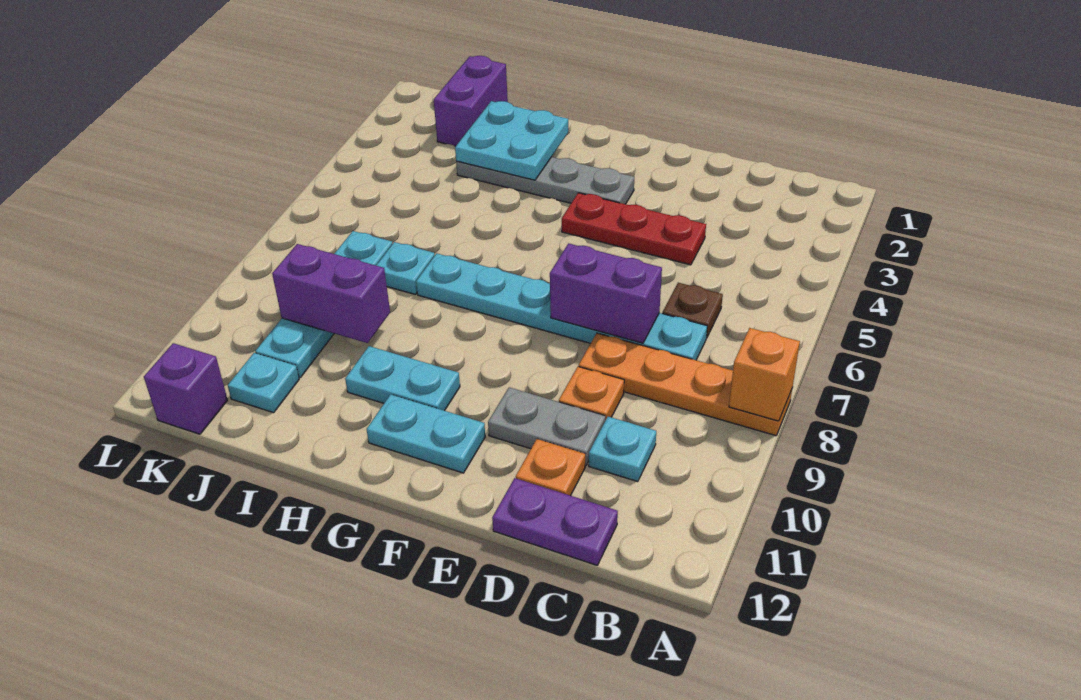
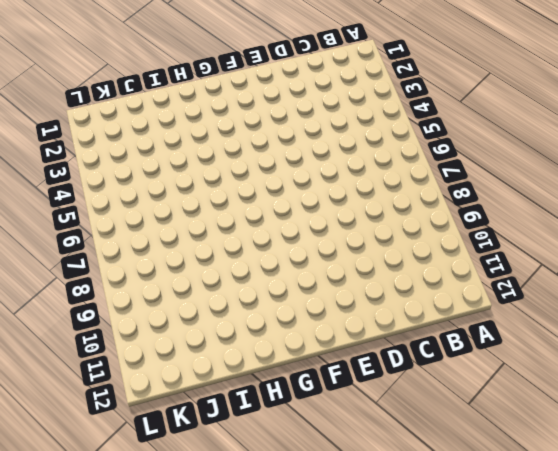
none -> orange 1x4 plate [579,333,792,436]
none -> brown 1x1 plate [662,283,723,338]
none -> cyan 1x6 plate [416,253,707,360]

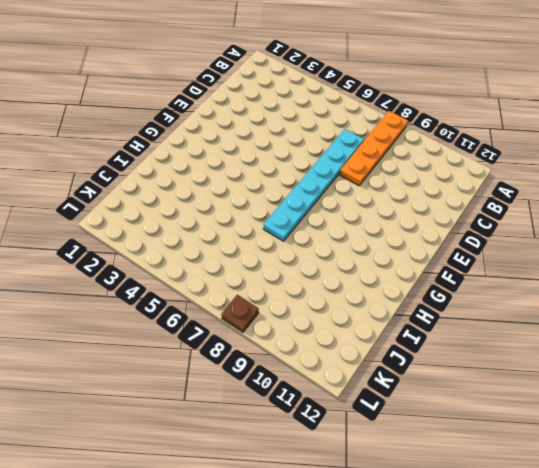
brown 1x1 plate [221,295,259,332] -> brown 1x1 plate moved to [662,283,723,338]
none -> cyan 1x1 plate [589,417,656,482]
none -> purple 1x2 plate [492,478,618,565]
none -> red 1x3 plate [562,193,706,265]

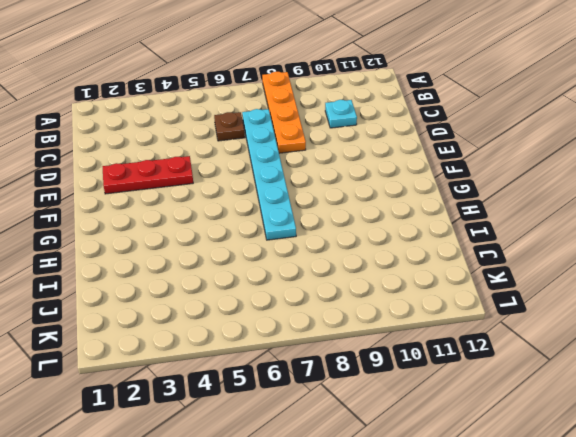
red 1x3 plate [102,156,193,194] -> red 1x3 plate turned to [562,193,706,265]
none -> purple 1x2 plate [492,478,618,565]
none -> orange 1x1 plate [559,367,624,420]
none -> grey 1x2 plate [488,387,605,466]

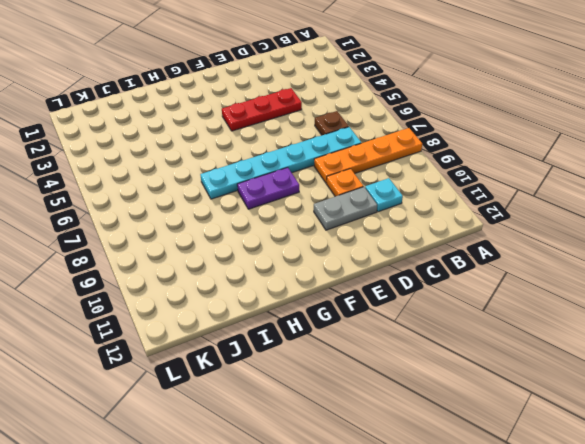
purple 1x2 plate [237,167,299,209] -> purple 1x2 plate moved to [492,478,618,565]
none -> orange 1x1 plate [516,439,585,496]
none -> grey 1x4 plate [456,157,634,204]
none -> cyan 1x2 plate [367,394,485,473]

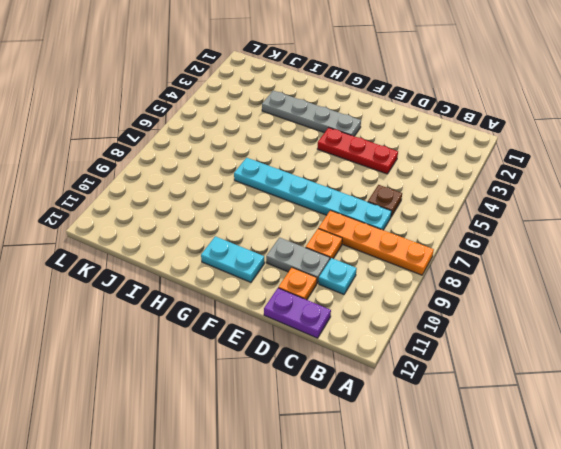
none -> cyan 1x2 plate [345,346,460,411]
none -> cyan 1x1 plate [376,242,435,295]
none -> purple 1x2 brick [434,56,508,146]

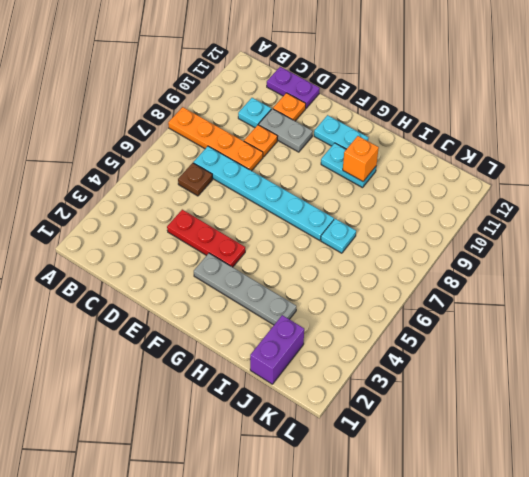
orange 1x1 brick [343,136,379,182] -> orange 1x1 brick moved to [729,328,800,421]
none -> cyan 1x4 plate [255,231,392,378]
none -> cyan 1x1 plate [228,353,299,413]
none -> purple 1x1 brick [144,343,228,434]

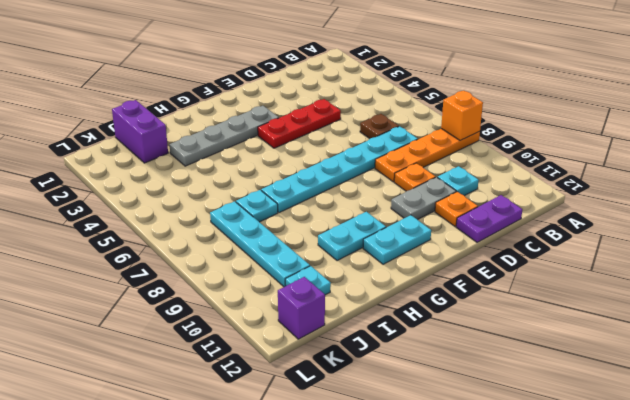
none -> purple 1x2 brick [550,243,662,343]
none -> cyan 2x2 plate [455,101,568,180]
none -> purple 1x2 brick [272,244,390,343]

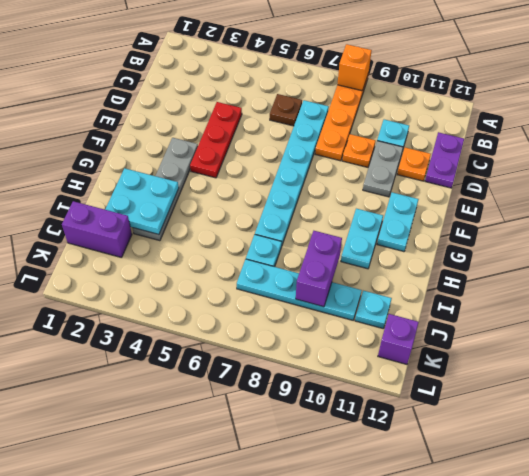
none -> purple 1x2 brick [550,243,662,343]

